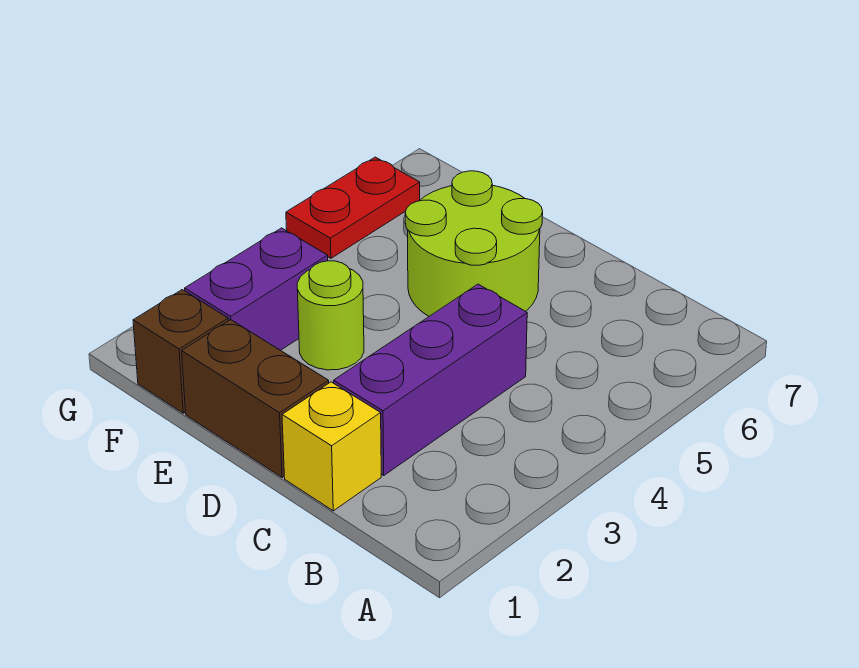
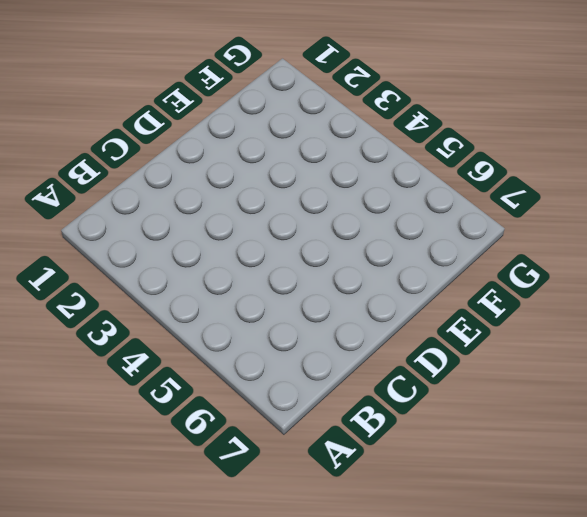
none -> yellow 1x1 brick [282,382,381,511]
none -> purple 1x3 brick [334,284,527,476]

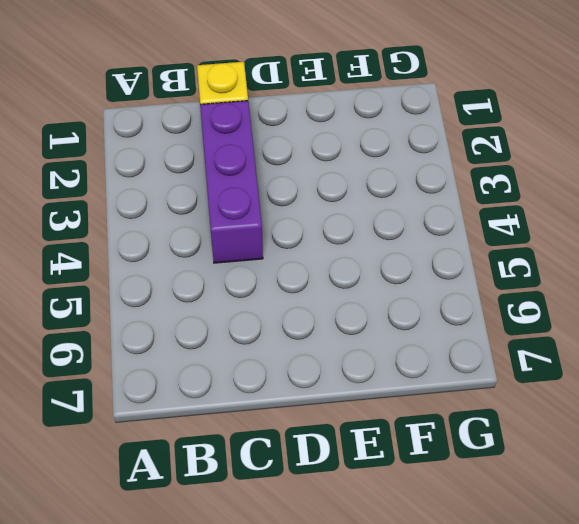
none -> brown 1x2 brick [182,320,329,478]
none -> lime 2x2 round brick [405,171,543,316]

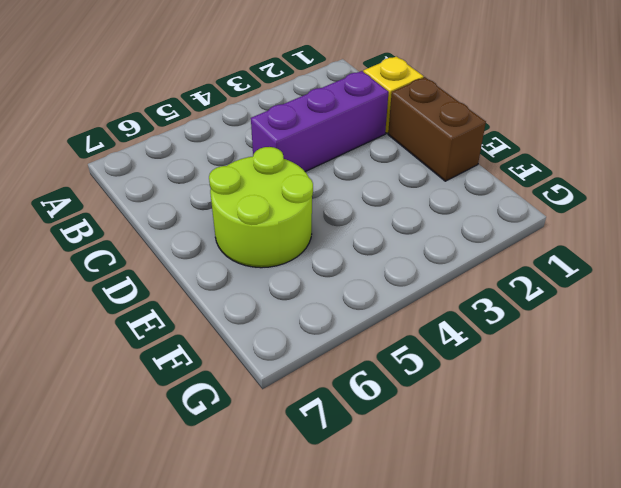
none -> lime 1x1 round brick [297,261,364,370]
none -> brown 1x1 brick [133,290,228,413]

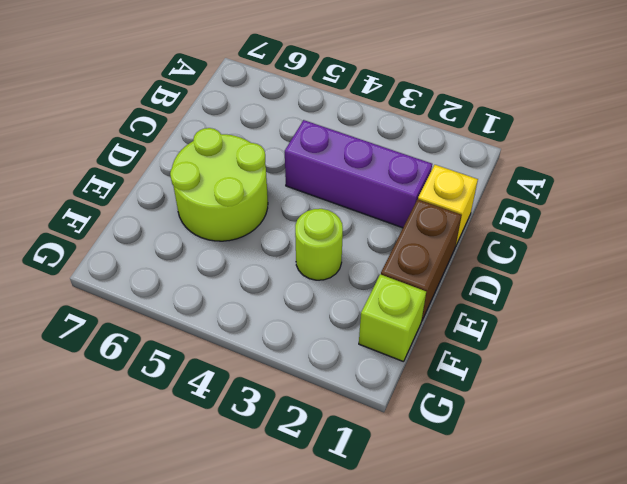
lime 1x1 brick [359,274,426,362] -> brown 1x1 brick [133,290,228,413]
none -> purple 1x2 brick [185,228,328,350]
none -> red 1x2 plate [286,157,420,258]

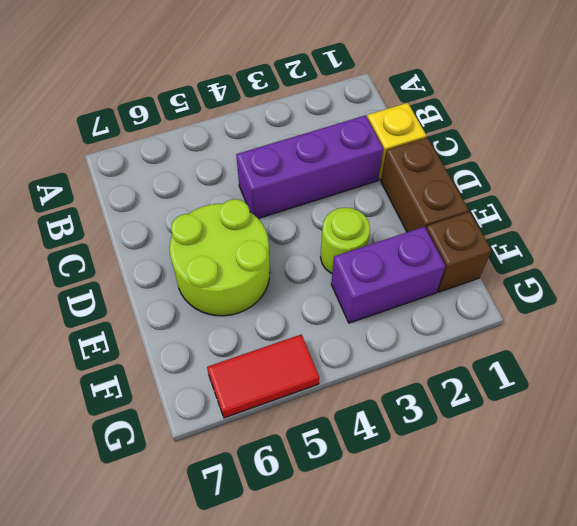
red 1x2 tile [207,334,319,418] -> red 1x2 plate [286,157,420,258]

